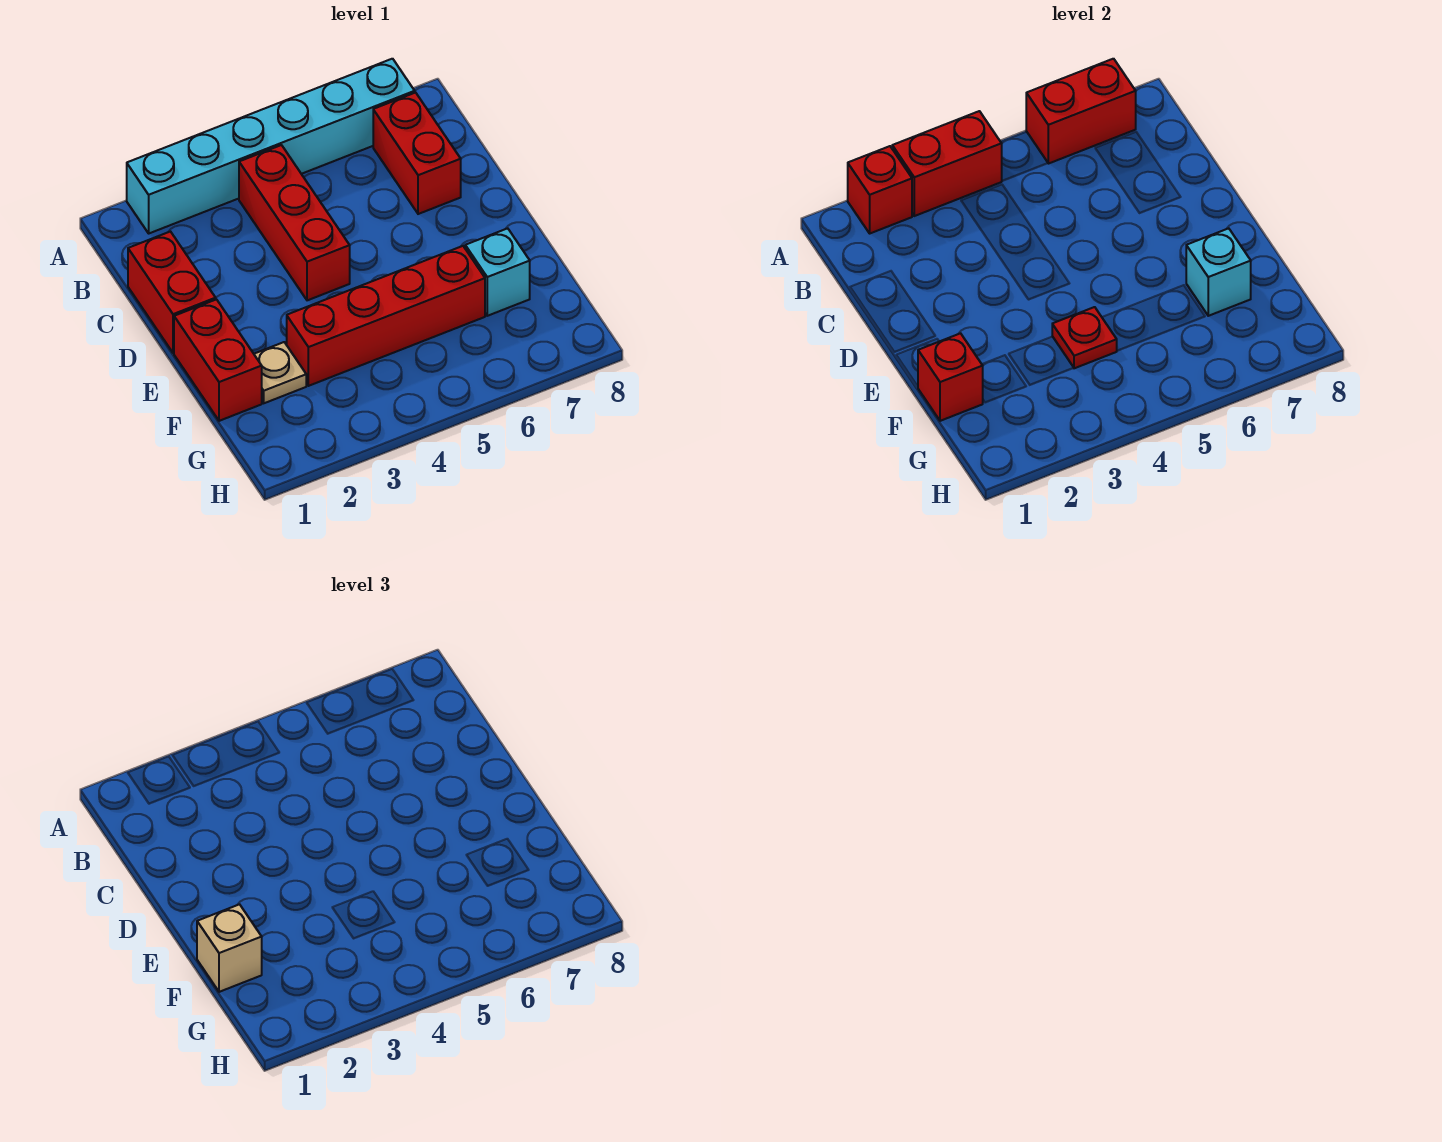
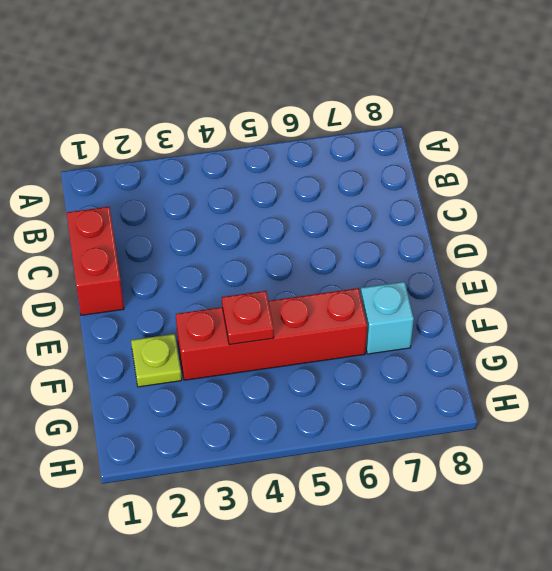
lime 1x1 plate [131,334,182,387] -> tan 1x1 plate [254,342,306,403]
none -> cyan 1x6 brick [127,59,415,233]
none -> red 1x3 brick [239,145,350,300]
none -> red 1x2 brick [373,93,461,214]

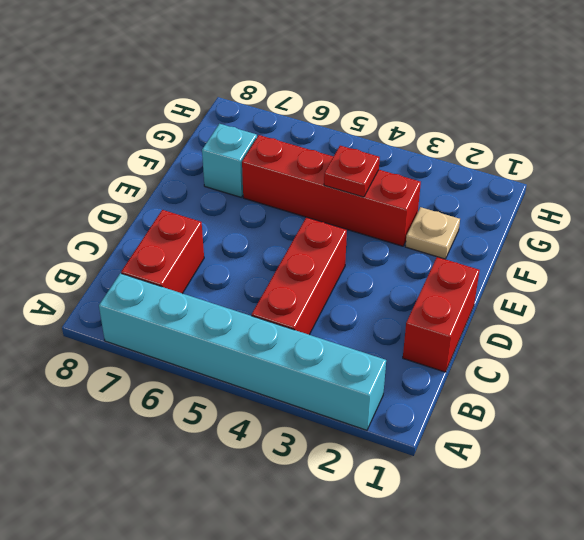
none -> red 1x2 brick [174,299,262,421]
none -> red 1x1 brick [848,146,912,233]
none -> red 1x2 brick [892,111,1002,216]

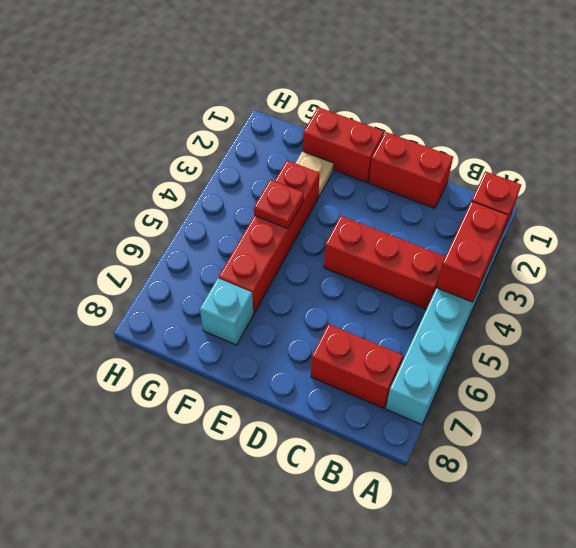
none -> red 1x2 brick [1026,59,1136,164]
none -> red 1x1 brick [918,333,983,421]
none -> cyan 1x1 brick [1186,228,1251,316]

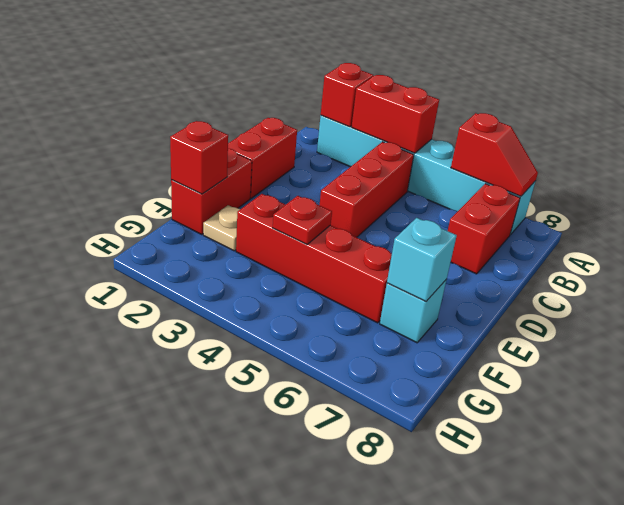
red 1x2 slope [451,113,538,196] -> red 1x2 brick [1026,59,1136,164]
none -> tan 1x1 brick [197,904,262,992]

